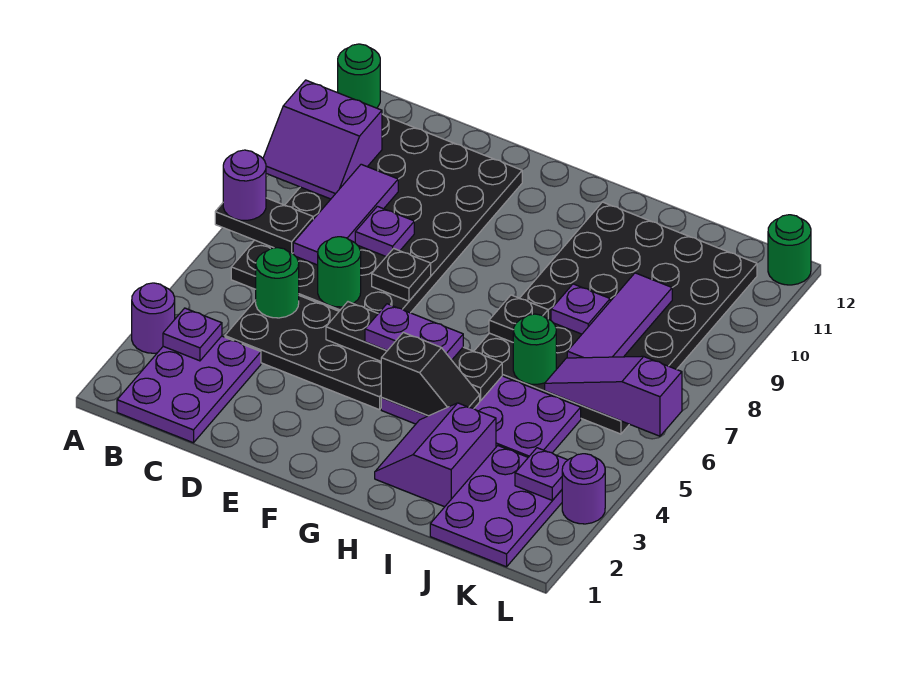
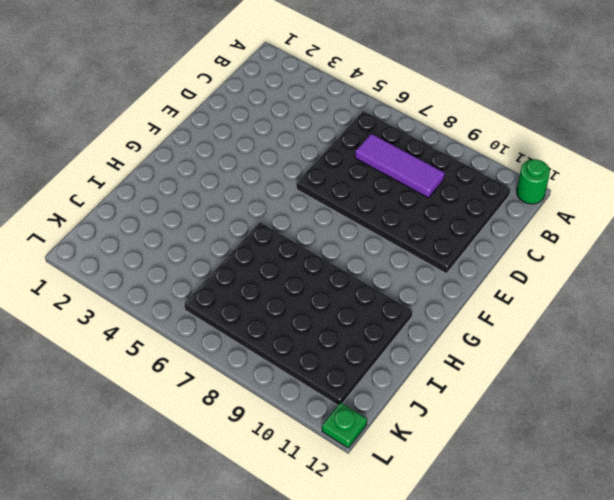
green 1x1 plate [322,402,367,448] -> green 1x1 round brick [768,215,811,285]
none -> purple 1x1 round brick [132,283,175,353]
none -> purple 2x3 plate [117,336,261,443]
none -> black 2x4 plate [225,296,382,410]

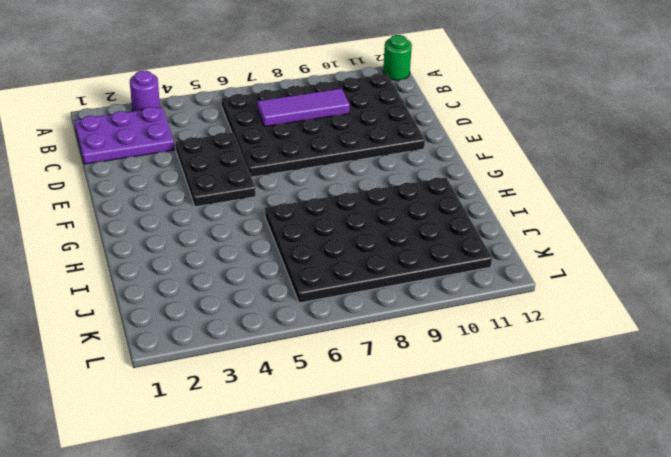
black 2x3 plate [176,133,256,207] -> black 2x4 plate [225,296,382,410]
none -> purple 2x4 plate [381,376,581,457]
none -> purple 2x2 slope [375,403,496,507]
none -> purple 2x3 plate [430,446,562,567]

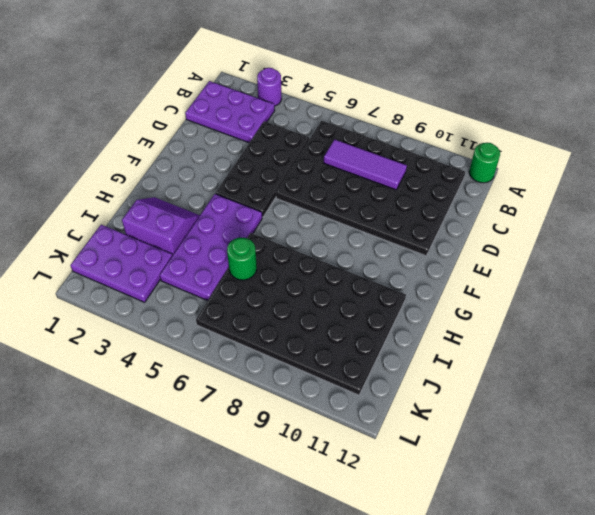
none -> purple 1x1 round brick [562,454,605,524]
none -> green 1x1 round brick [768,215,811,285]
none -> black 1x2 plate [215,198,313,254]

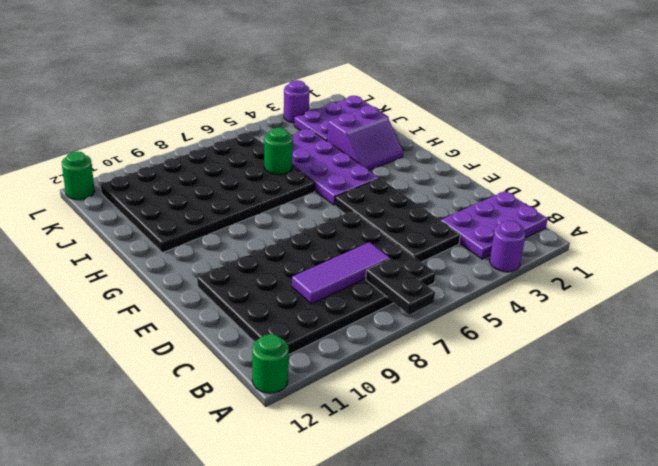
none -> purple 2x2 slope [263,80,382,199]
none -> purple 1x1 plate [163,308,222,361]
none -> green 1x1 round brick [256,248,299,318]

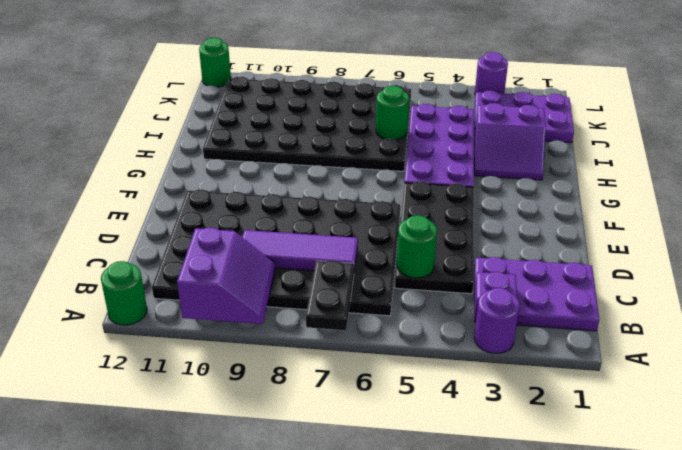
none -> green 1x1 round brick [318,237,361,307]
none -> purple 1x1 plate [355,206,414,256]
none -> black 1x4 plate [326,302,502,401]

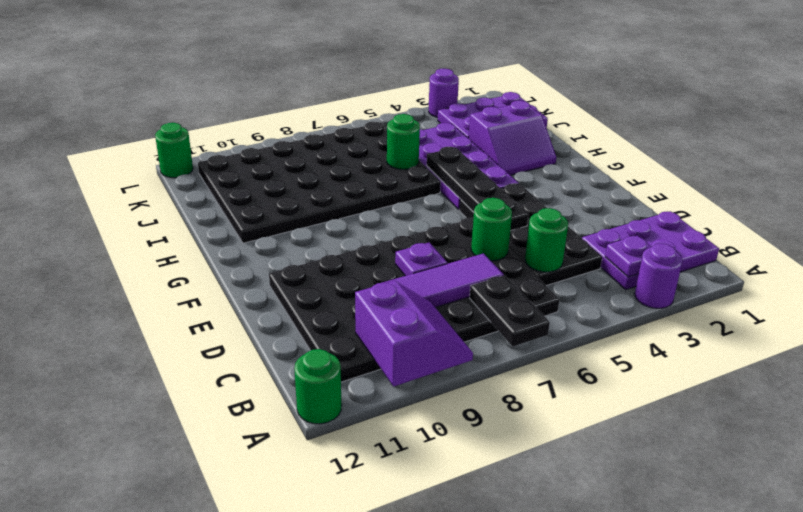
none -> black 1x1 plate [372,248,431,301]
none -> black 1x2 slope [381,332,480,416]
none -> black 1x1 plate [489,295,548,342]

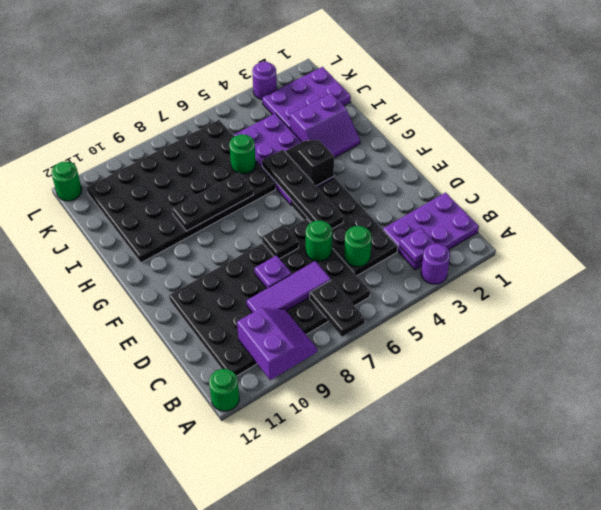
black 1x3 plate [172,173,253,231] -> black 1x1 plate [489,295,548,342]
none -> purple 1x1 plate [551,284,610,334]
none -> purple 1x3 slope [545,356,682,436]
none -> purple 1x3 tile [567,273,672,358]

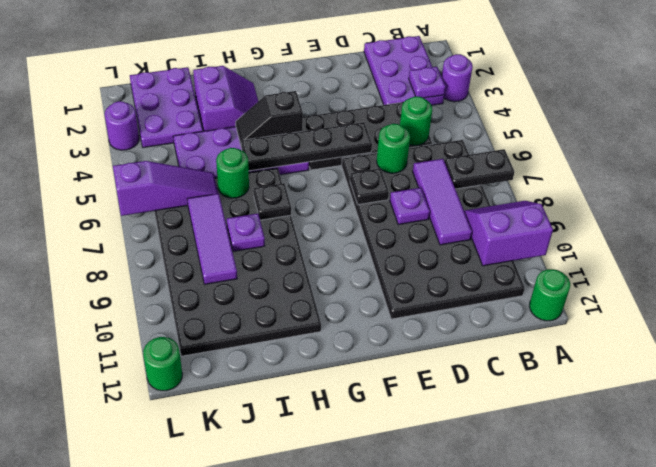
none -> purple 1x1 plate [515,448,567,500]
none -> purple 1x1 round brick [223,150,266,220]
none -> purple 1x2 plate [365,304,463,360]

